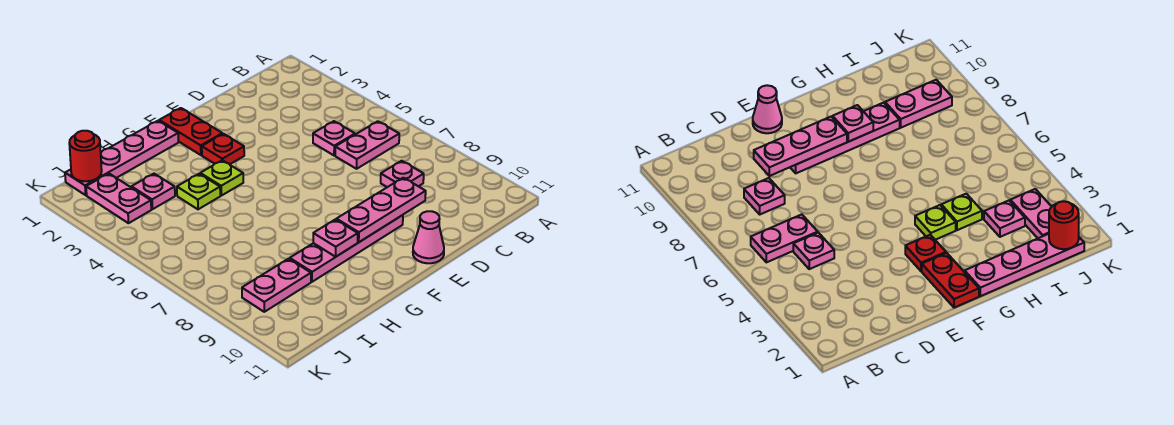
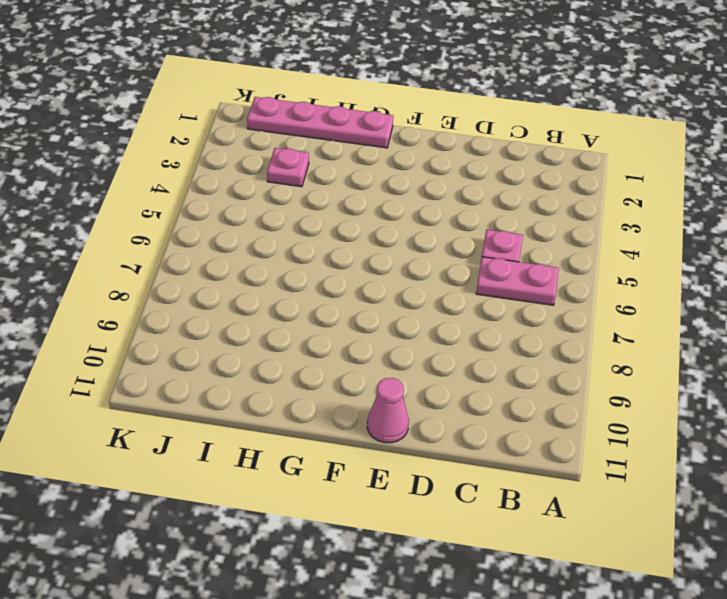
none -> pink 1x1 plate [381,161,424,187]
none -> pink 1x4 plate [290,215,403,282]
none -> red 1x2 plate [159,108,222,155]

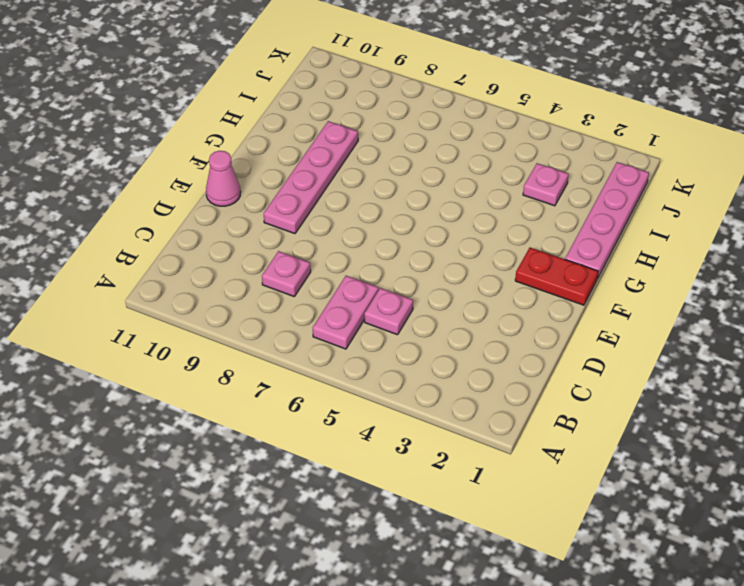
none -> red 1x1 plate [202,134,244,164]
none -> lime 1x1 plate [200,160,243,196]
none -> lime 1x1 plate [177,174,220,209]

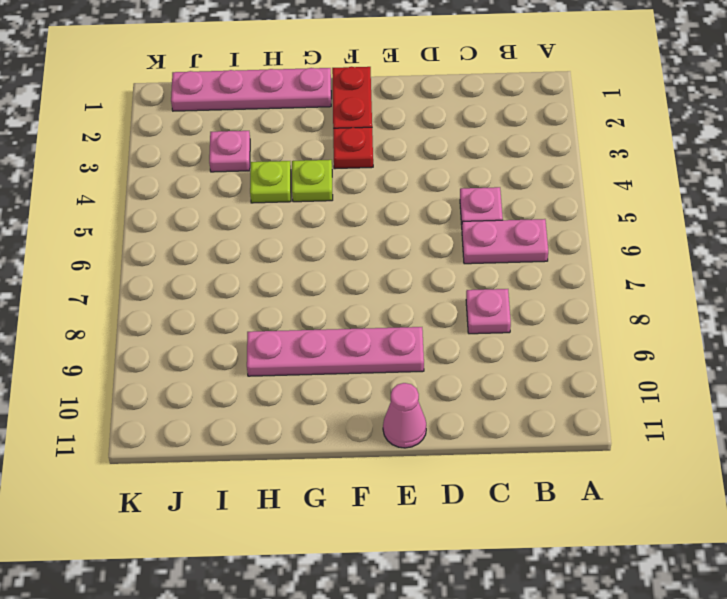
none -> pink 1x2 plate [242,259,311,312]
none -> pink 1x2 plate [86,174,151,223]
none -> pink 1x3 plate [336,178,426,242]

